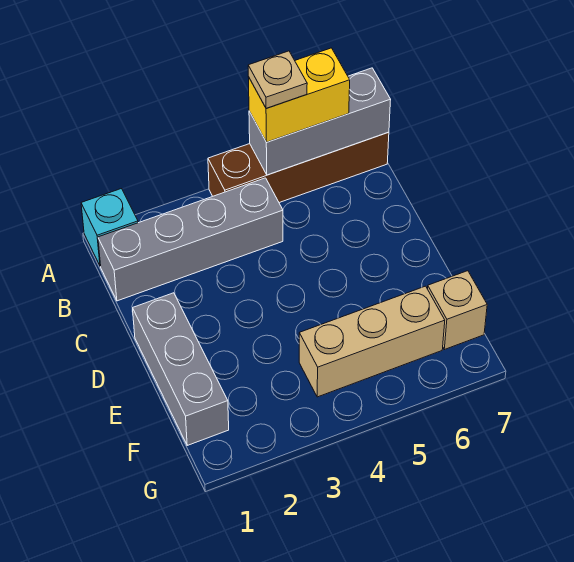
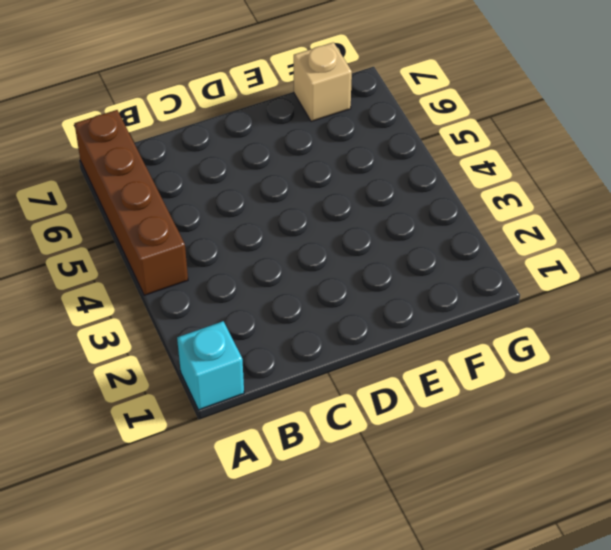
none -> grey 1x4 brick [98,178,283,301]
none -> grey 1x3 brick [132,293,229,445]

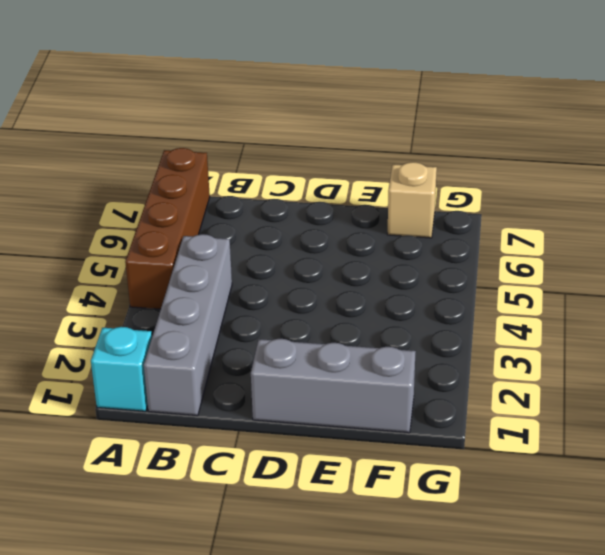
none -> tan 1x3 brick [299,286,445,397]
none -> grey 1x3 brick [249,68,391,175]

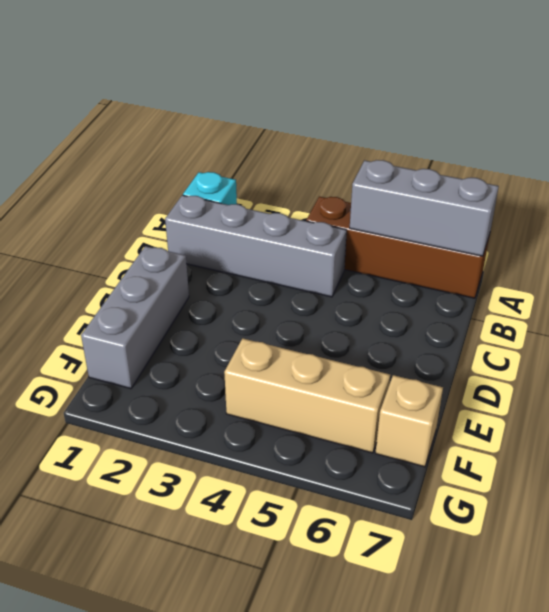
none -> yellow 1x2 brick [248,48,350,142]
none -> tan 1x1 plate [248,51,307,109]

